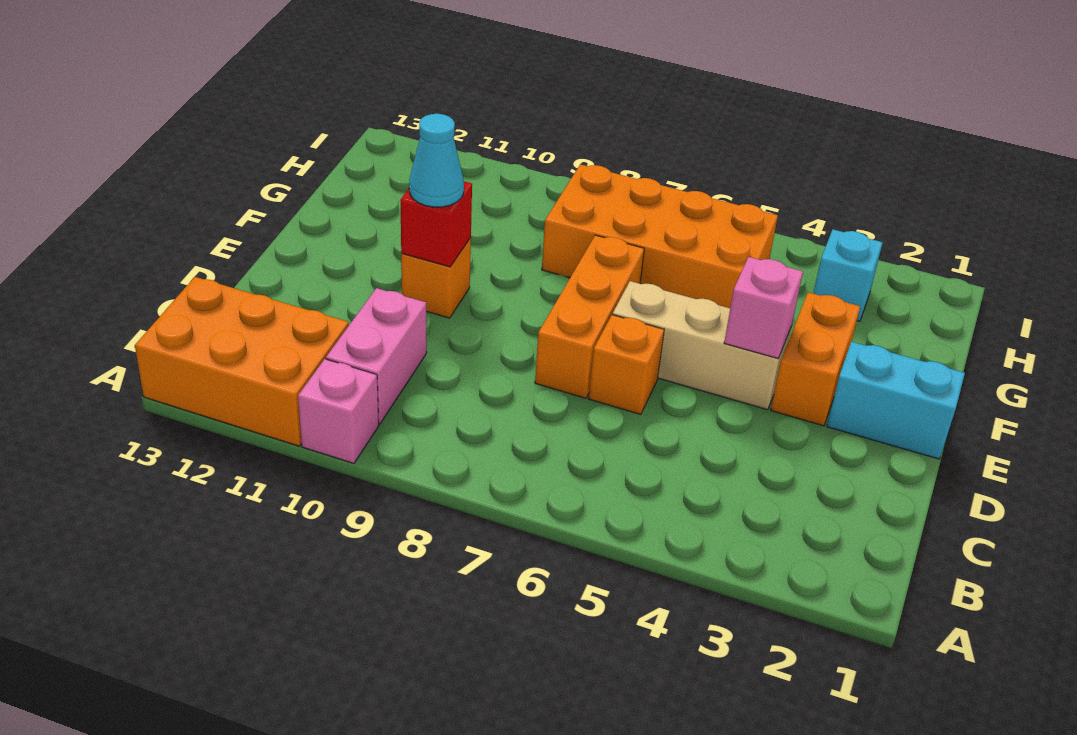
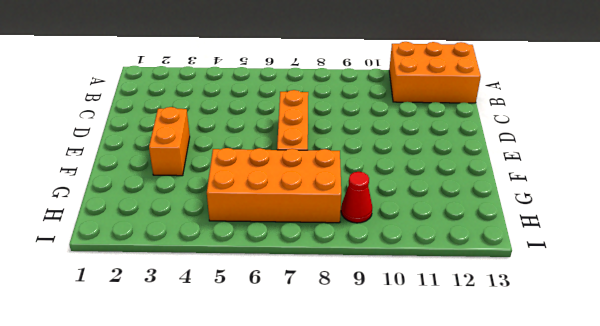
red 1x1 cone [341,172,372,223] -> none
none -> pink 1x1 brick [298,359,379,463]
none -> pink 1x2 brick [326,288,427,424]
none -> orange 1x1 brick [589,315,664,414]

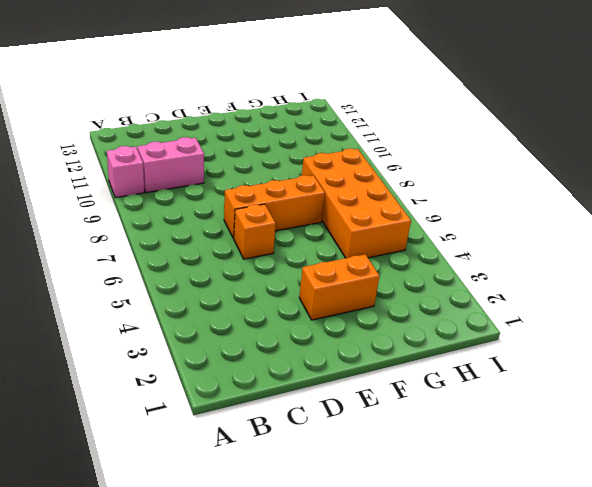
none -> orange 2x3 brick [135,277,349,446]
none -> cyan 1x2 brick [827,342,965,459]
none -> tan 1x3 brick [613,281,791,410]

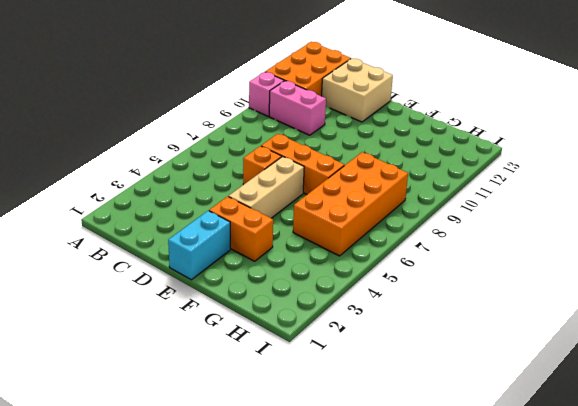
tan 2x2 brick [322,59,393,122] -> none
none -> orange 1x1 brick [401,238,471,318]
none -> cyan 1x1 brick [813,229,883,321]
none -> pink 1x1 brick [724,257,803,359]

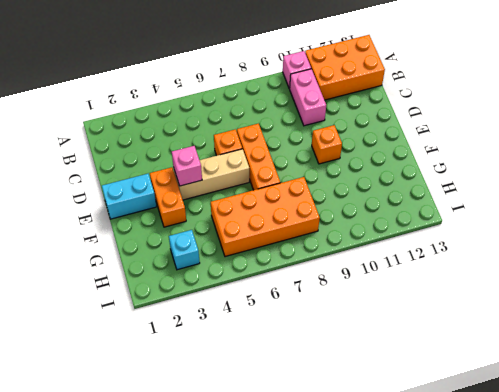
none -> red 1x1 brick [400,182,472,267]
none -> cyan 1x1 cone [409,114,464,207]

